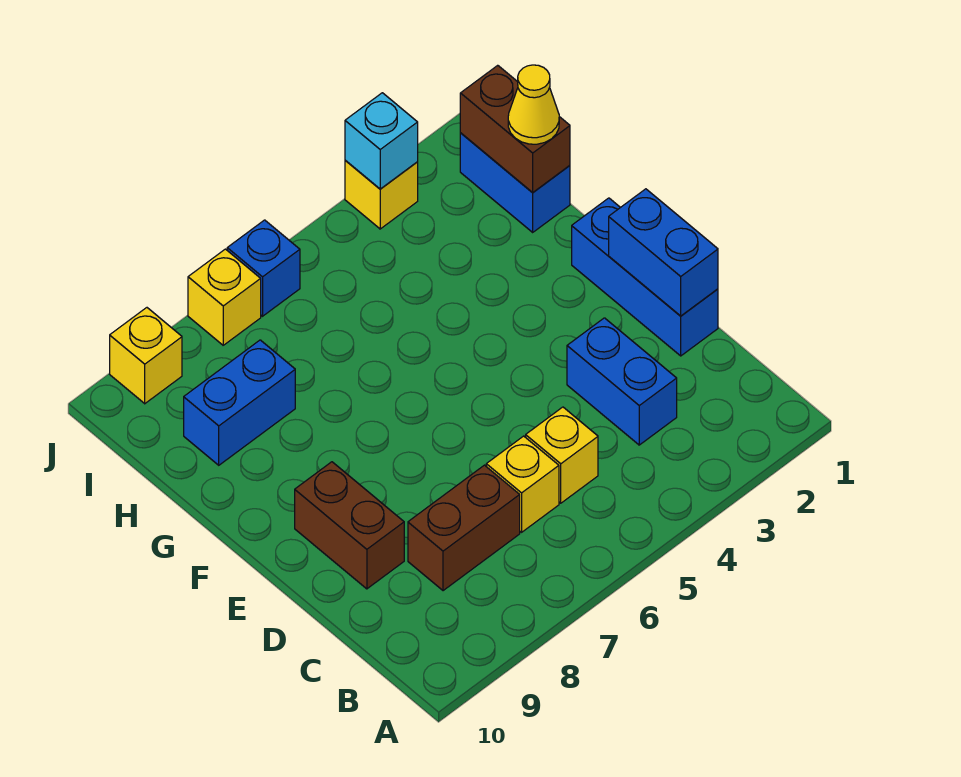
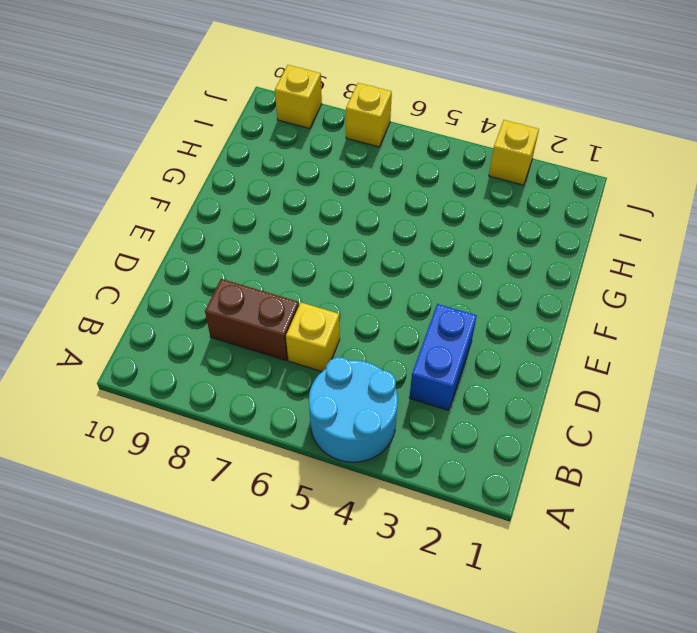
cyan 2x2 round brick [309,357,398,462] -> none
none -> yellow 1x1 brick [526,407,598,503]
none -> blue 1x3 brick [572,198,718,356]
none -> brown 1x2 brick [295,462,404,589]

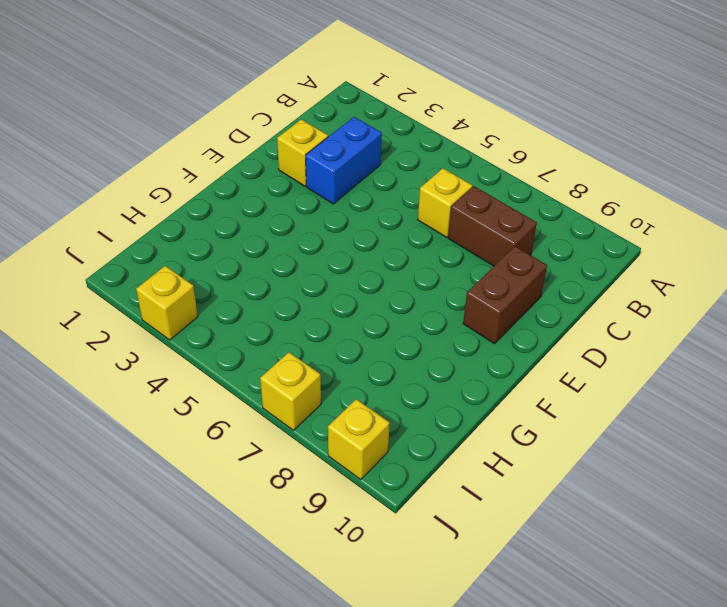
yellow 1x1 brick [277,119,328,186] -> yellow 1x1 brick moved to [526,407,598,503]
none -> blue 1x3 brick [572,198,718,356]
none -> blue 1x2 brick [460,133,570,232]
none -> blue 1x2 brick [184,340,295,465]

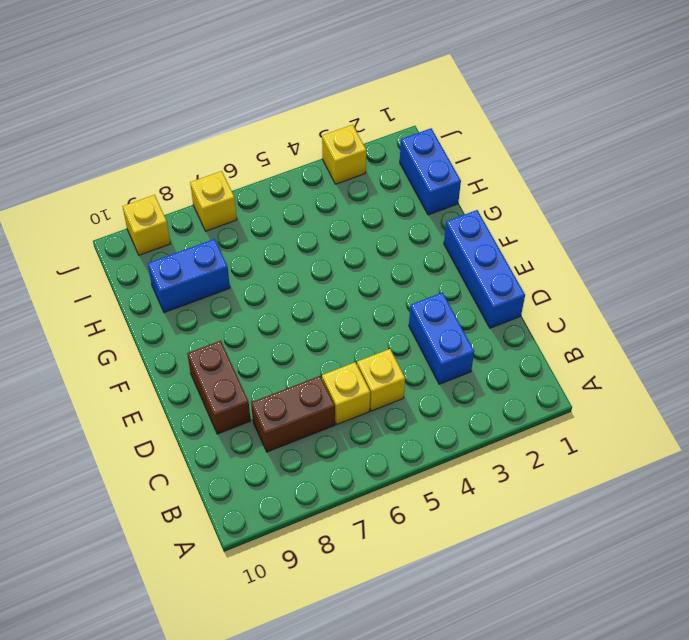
none -> blue 1x1 brick [227,220,300,316]
none -> blue 1x2 brick [609,189,718,316]
none -> brown 1x2 brick [460,65,570,193]

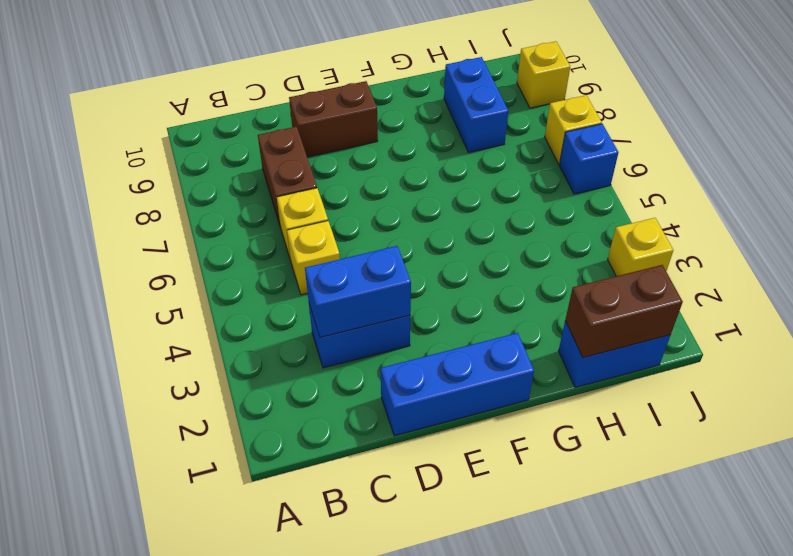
blue 1x2 brick [305,246,411,337] -> blue 1x2 brick moved to [609,189,718,316]
none -> cyan 1x1 brick [345,93,418,189]
none -> yellow 1x1 cone [508,65,559,144]

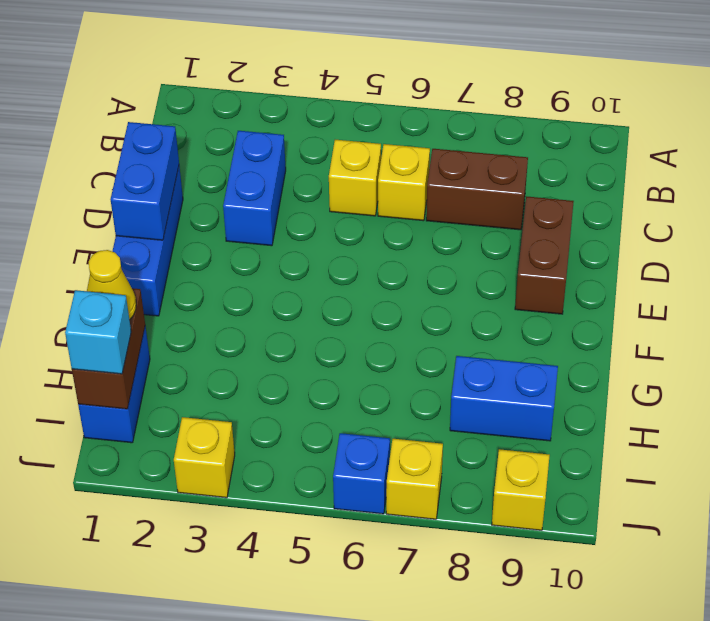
cyan 1x1 brick [65,290,131,374] -> cyan 1x1 brick moved to [345,93,418,189]

